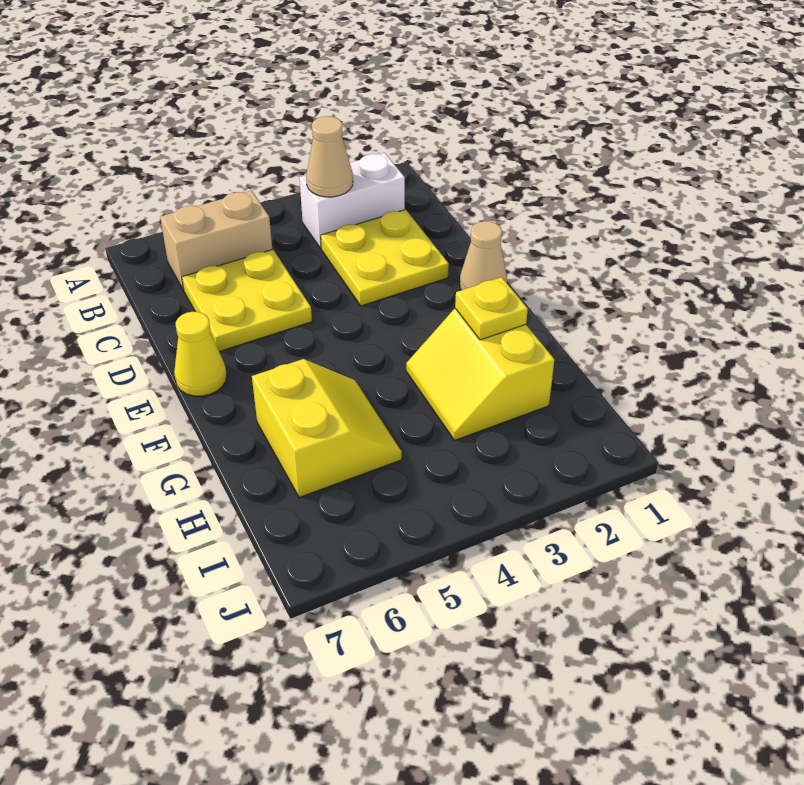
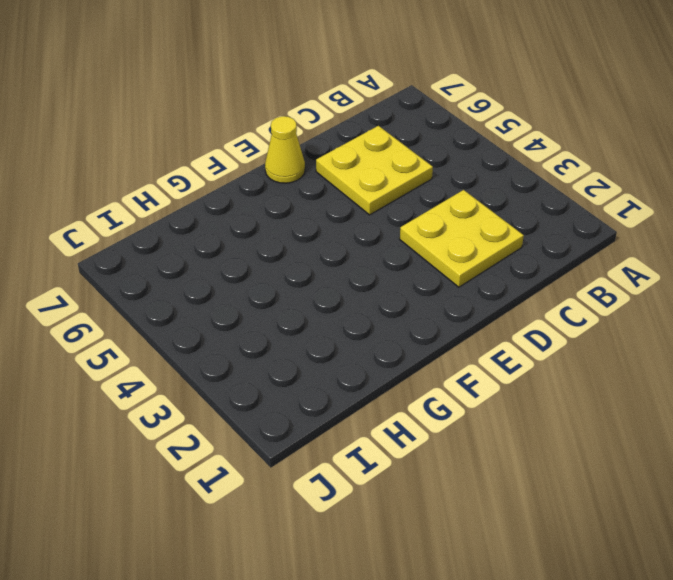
none -> white 1x2 brick [299,153,405,248]
none -> tan 1x2 brick [160,191,272,290]

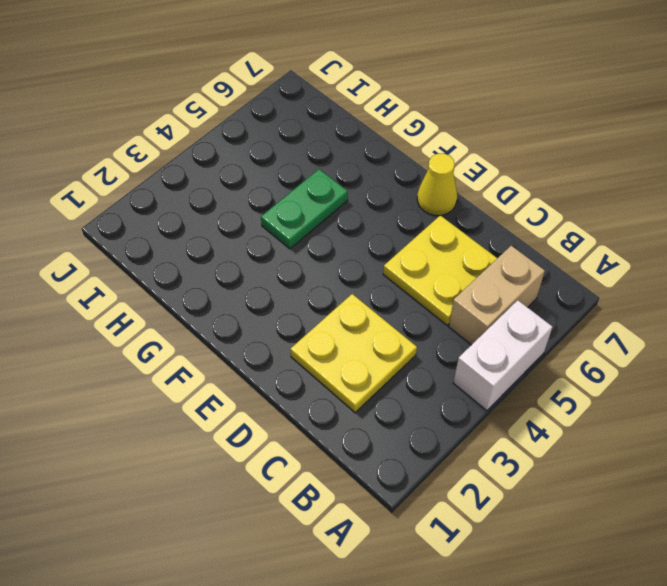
white 1x2 brick [453,300,552,411] -> white 1x2 brick moved to [299,153,405,248]
green 1x2 plate [261,169,348,249] -> yellow 2x2 slope [252,359,402,497]
none -> tan 1x1 cone [460,221,507,290]
none -> yellow 2x2 slope [406,309,554,440]

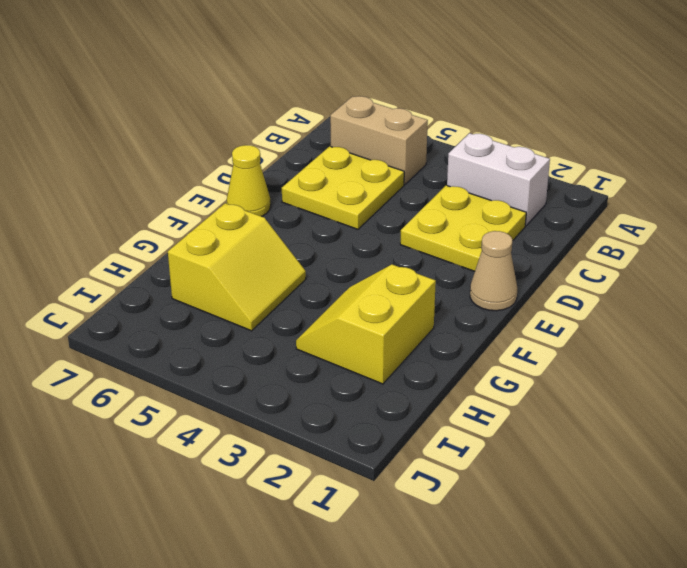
none -> tan 1x1 cone [306,116,353,197]
none -> yellow 1x1 plate [455,277,528,340]

